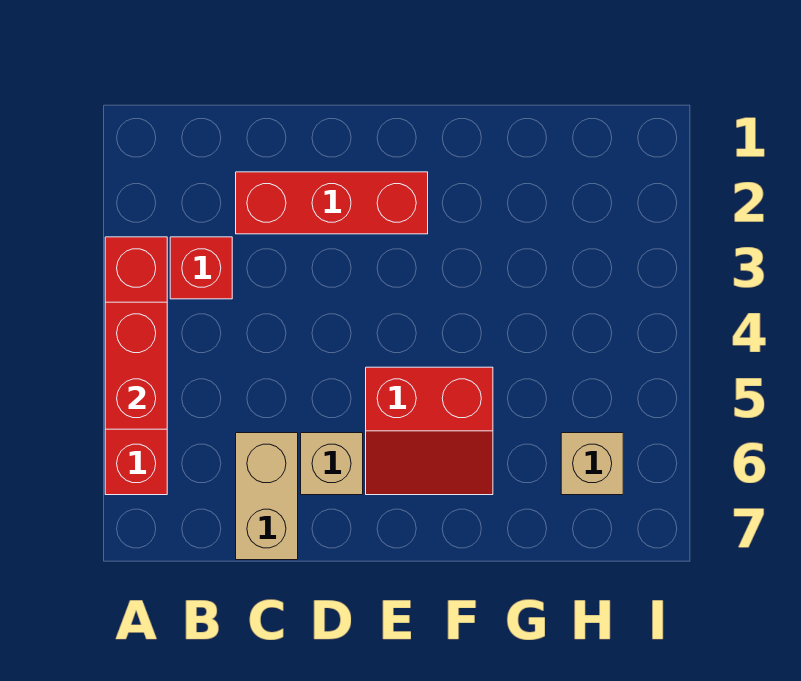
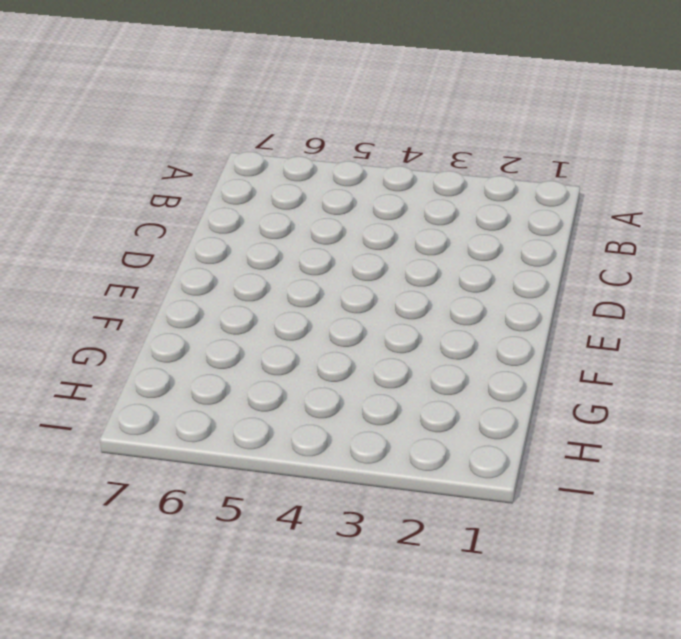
none -> red 1x4 brick [105,237,167,495]
none -> red 1x1 brick [170,237,232,299]

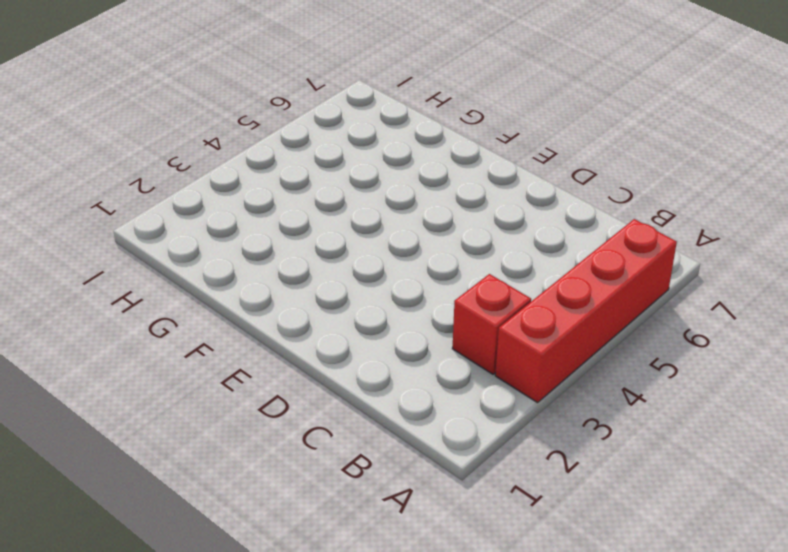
none -> red 1x3 brick [236,172,428,234]
none -> tan 1x2 brick [236,433,298,560]

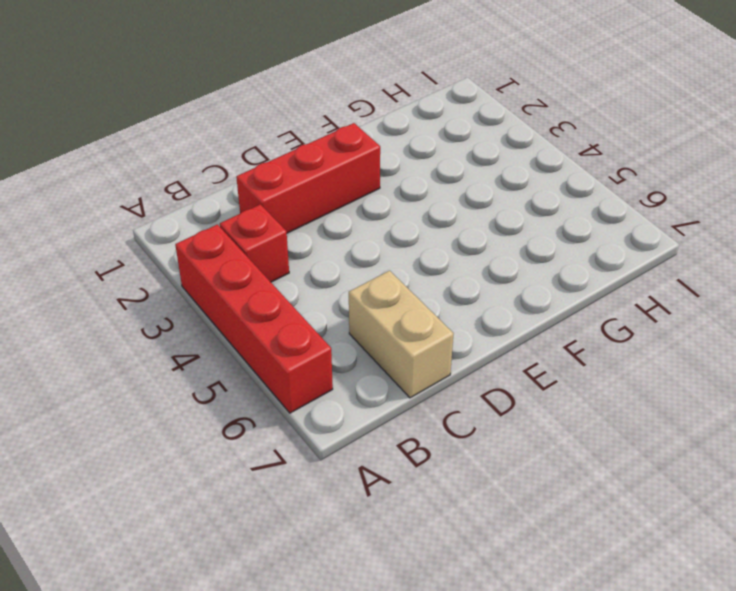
none -> tan 1x1 brick [301,433,363,495]
none -> red 2x2 slope [366,367,493,495]

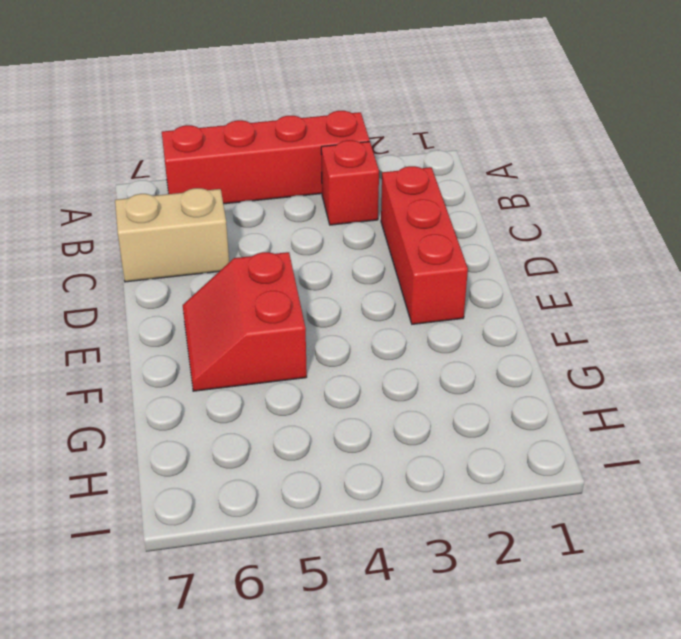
none -> tan 1x1 brick [301,433,363,495]
none -> tan 1x1 brick [561,433,623,495]

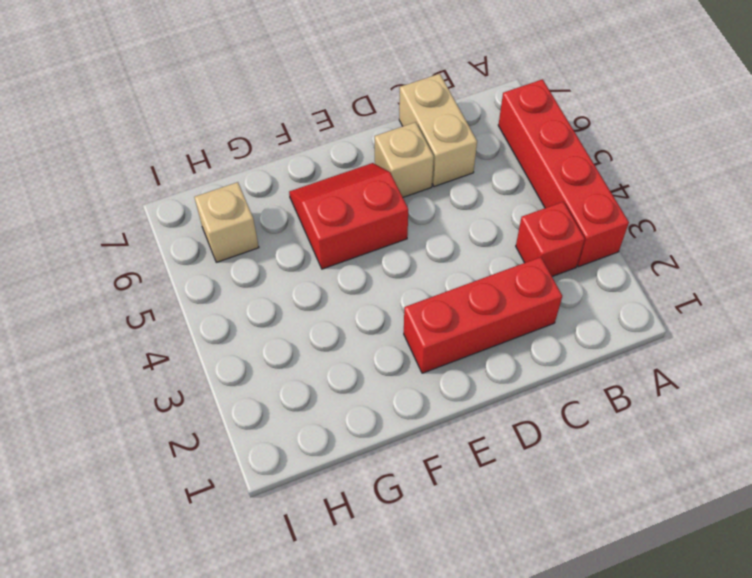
none -> red 1x2 brick [105,302,167,429]

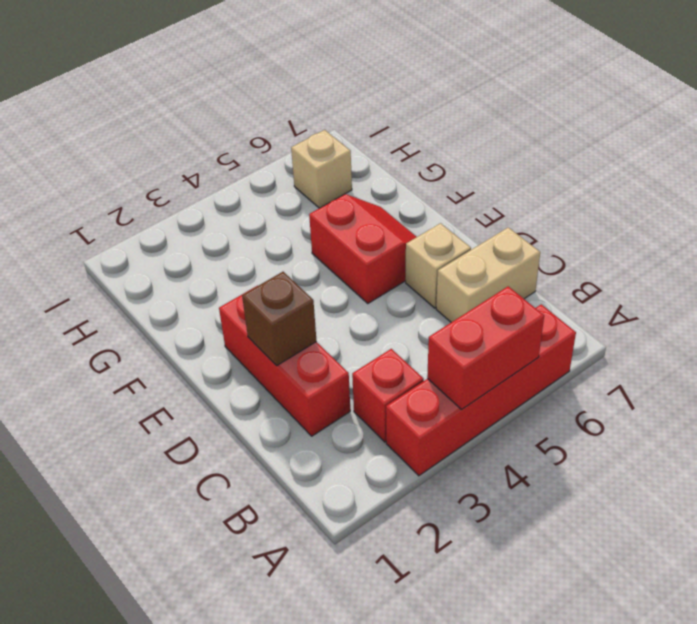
brown 1x1 brick [242,272,317,365] -> none

